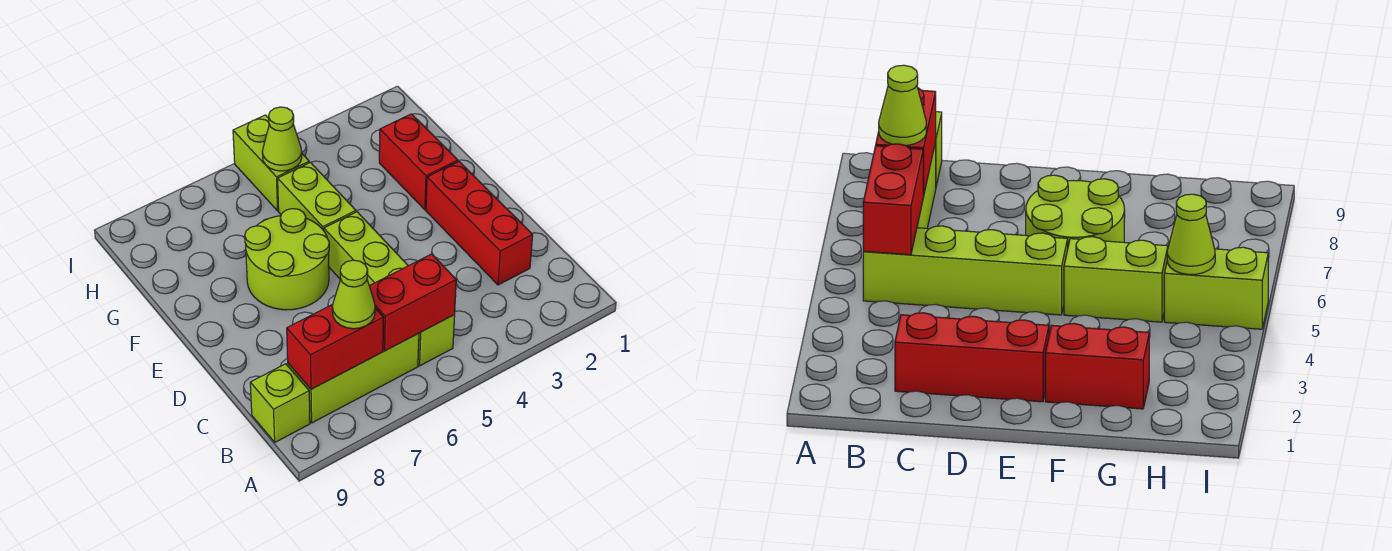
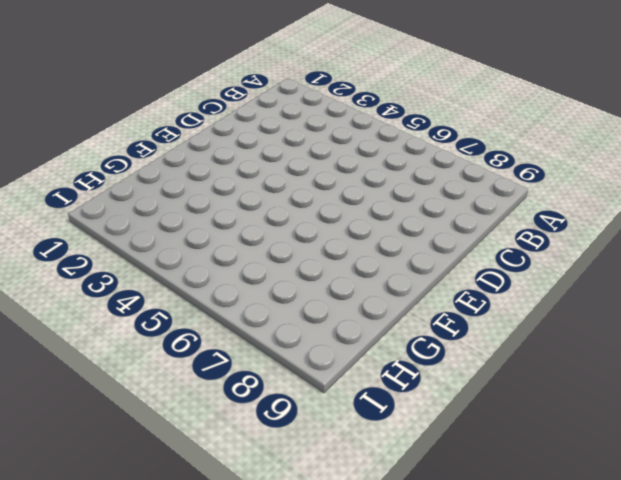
none -> lime 1x4 brick [324,212,455,366]
none -> lime 1x3 brick [288,333,419,423]
none -> lime 1x1 brick [250,364,310,442]

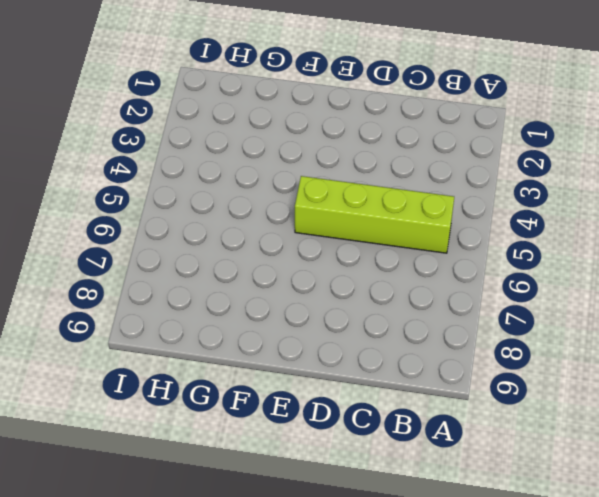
none -> lime 1x3 brick [288,333,419,423]
none -> lime 1x1 brick [250,364,310,442]
none -> red 1x3 brick [426,162,533,285]

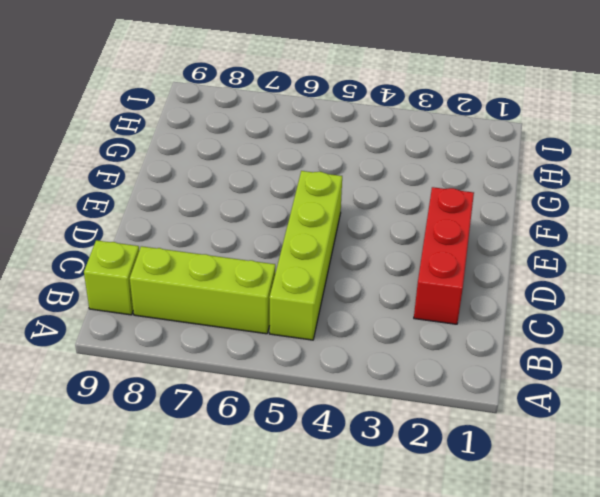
none -> lime 2x2 round brick [245,209,329,310]
none -> red 1x2 brick [379,114,458,210]
none -> lime 1x2 brick [278,162,356,231]

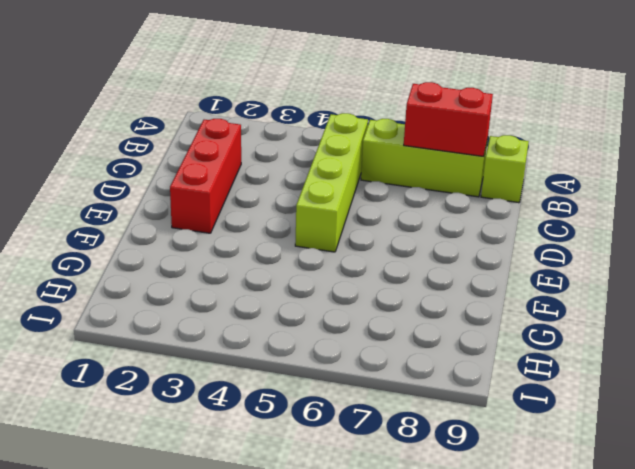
none -> lime 2x2 round brick [245,209,329,310]
none -> red 1x2 brick [379,114,458,210]
none -> lime 1x2 brick [278,162,356,231]

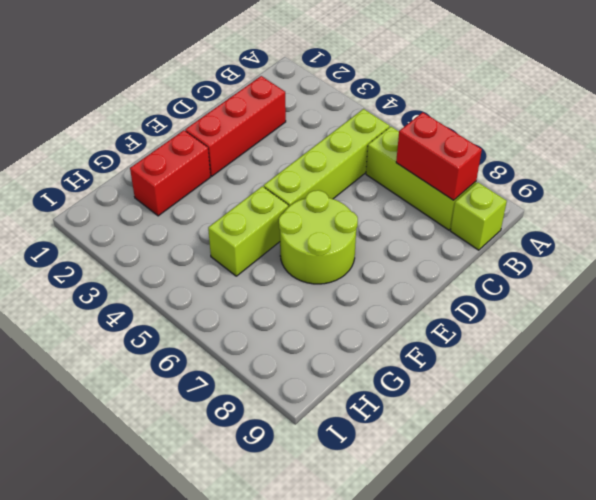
none -> lime 1x2 brick [233,115,309,211]
none -> red 1x2 brick [369,254,456,351]
none -> lime 1x1 cone [262,107,302,171]

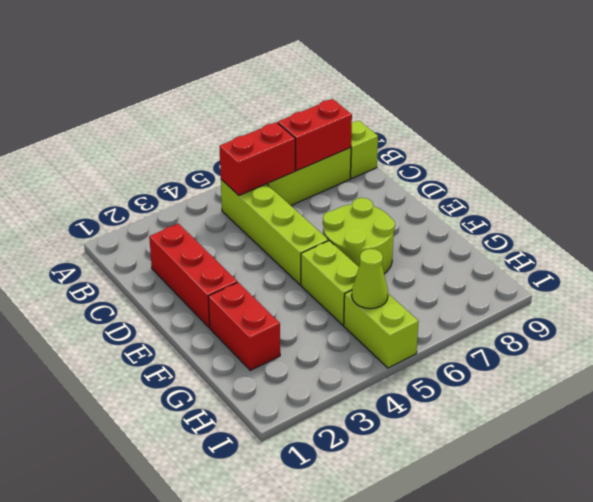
none -> lime 1x1 cone [332,260,375,329]

